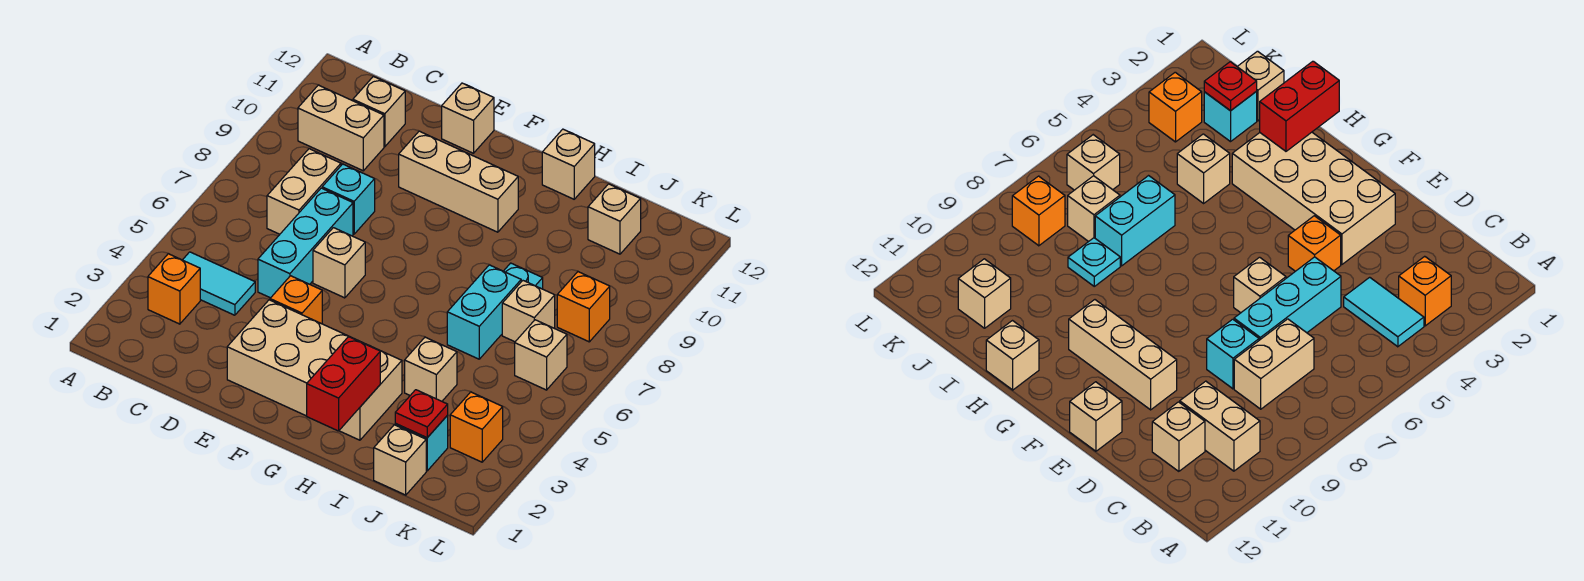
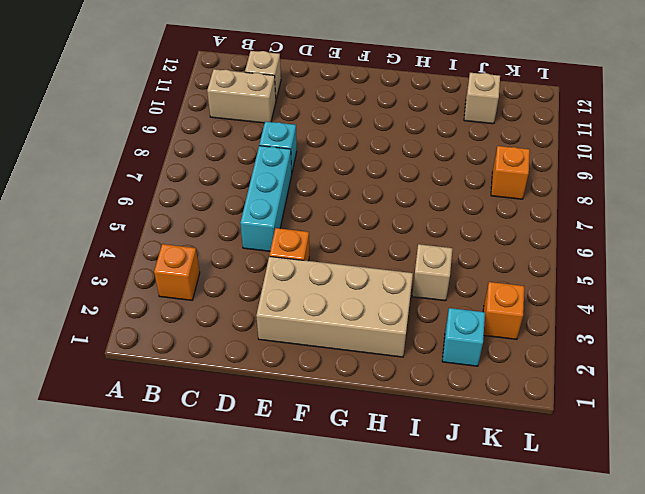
none -> cyan 1x2 tile [183,252,255,315]
none -> tan 1x2 brick [267,149,341,234]
none -> tan 1x1 brick [313,228,365,298]

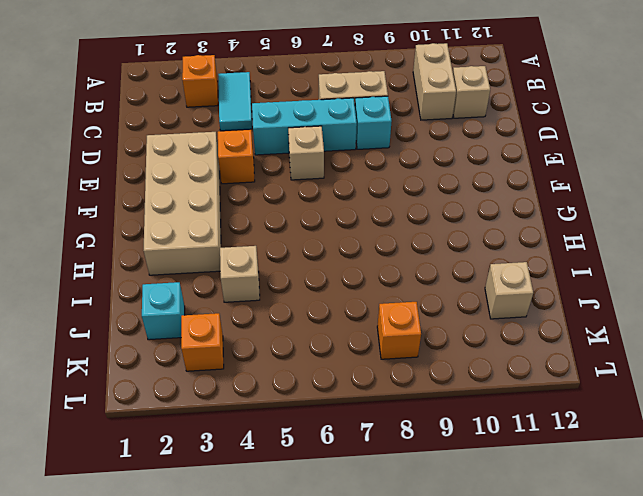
none -> tan 1x3 brick [399,131,518,232]
none -> tan 1x1 brick [442,83,494,153]
none -> tan 1x1 brick [542,129,595,199]

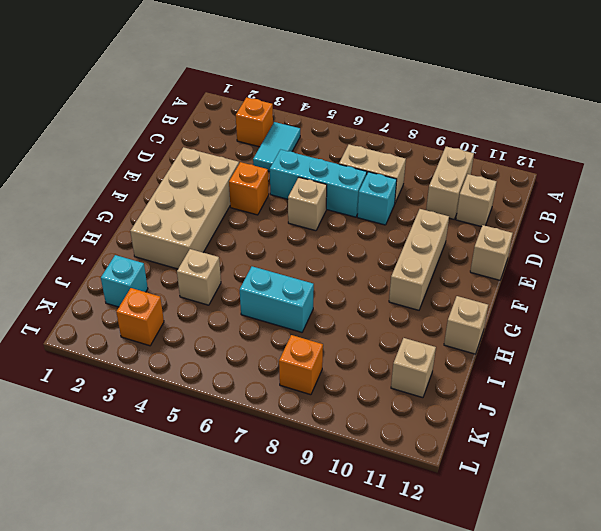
none -> cyan 1x1 plate [504,263,543,289]
none -> tan 1x1 brick [374,425,426,495]
none -> tan 1x1 brick [502,281,555,342]

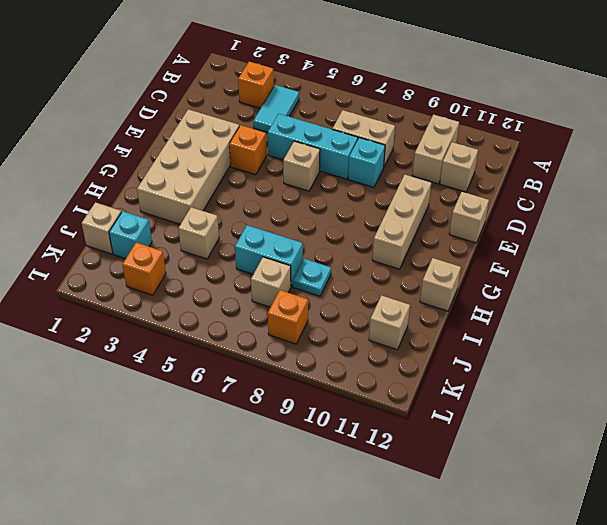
none -> tan 1x1 brick [515,320,567,390]
none -> red 1x2 brick [307,337,380,431]
none -> red 1x1 plate [395,390,448,438]

